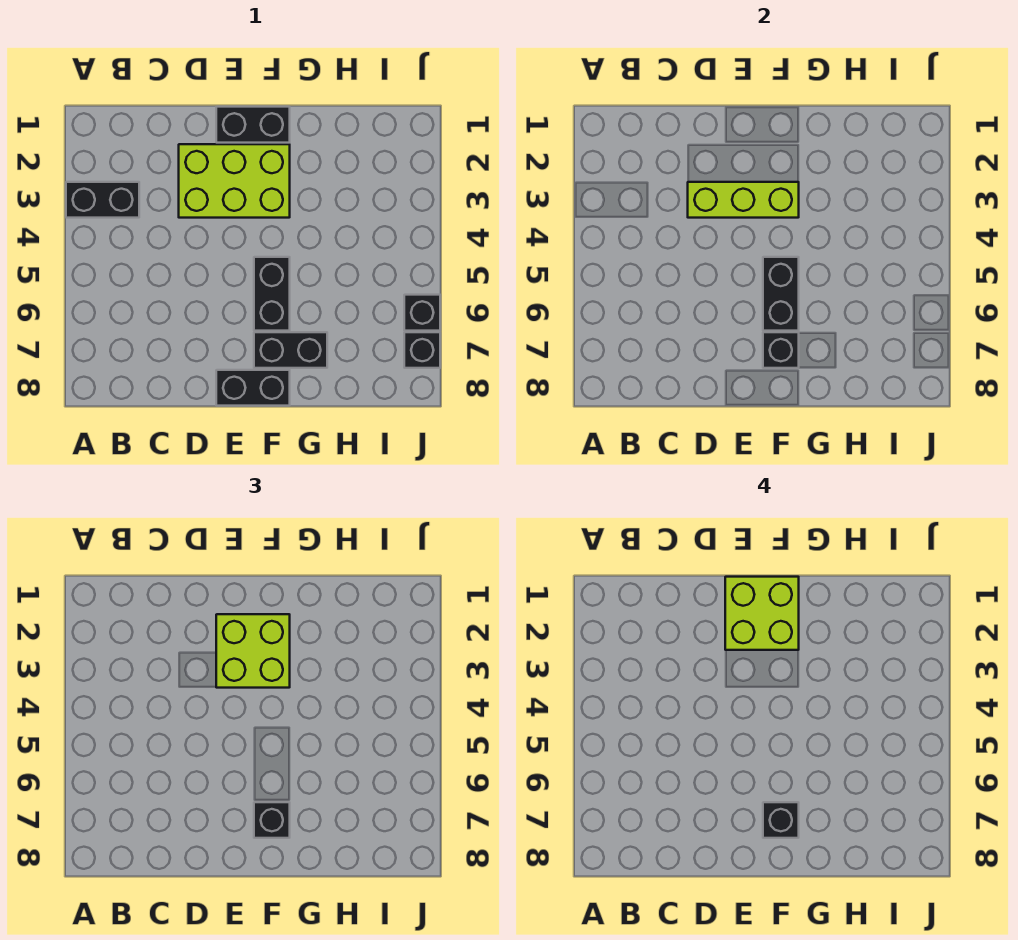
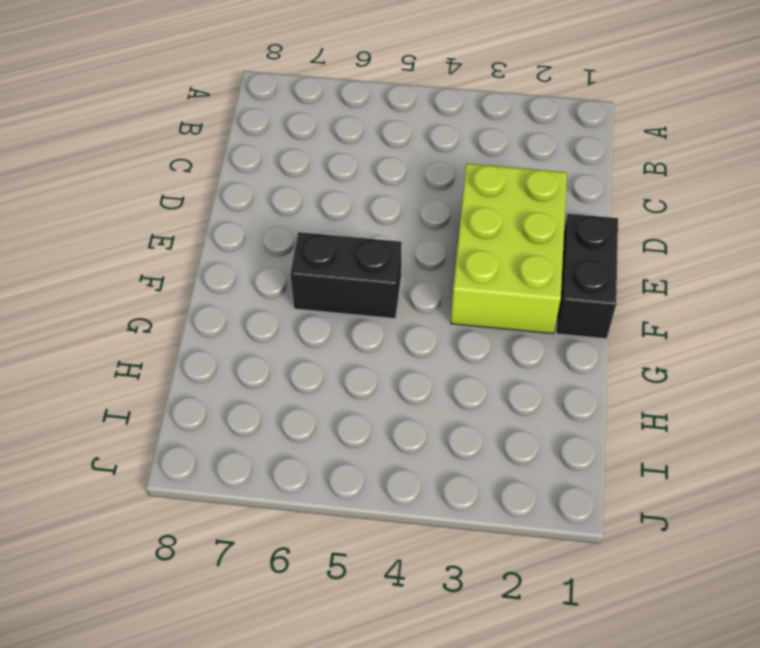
none -> black 1x2 brick [66,182,139,218]
none -> black 1x2 brick [216,370,290,406]
none -> black 1x2 brick [254,332,327,368]

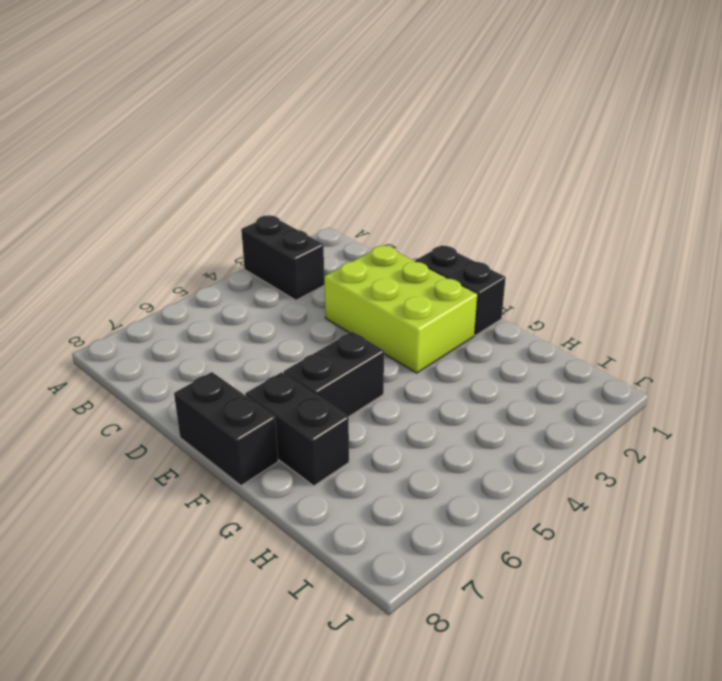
none -> black 1x1 brick [404,295,440,331]
none -> black 1x1 brick [404,332,440,368]
none -> lime 1x3 brick [688,182,799,218]

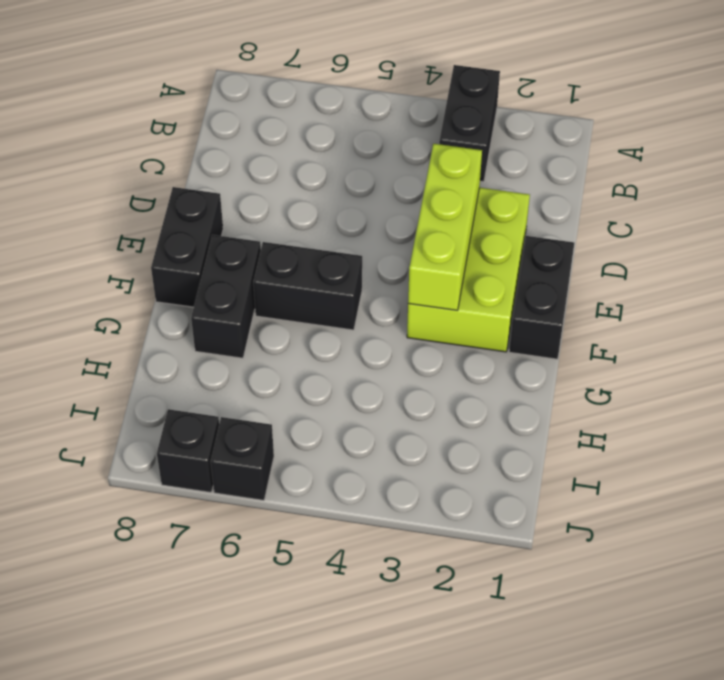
none -> black 1x2 brick [763,257,799,331]
none -> black 1x1 brick [763,332,799,368]
none -> lime 2x2 brick [216,614,290,688]

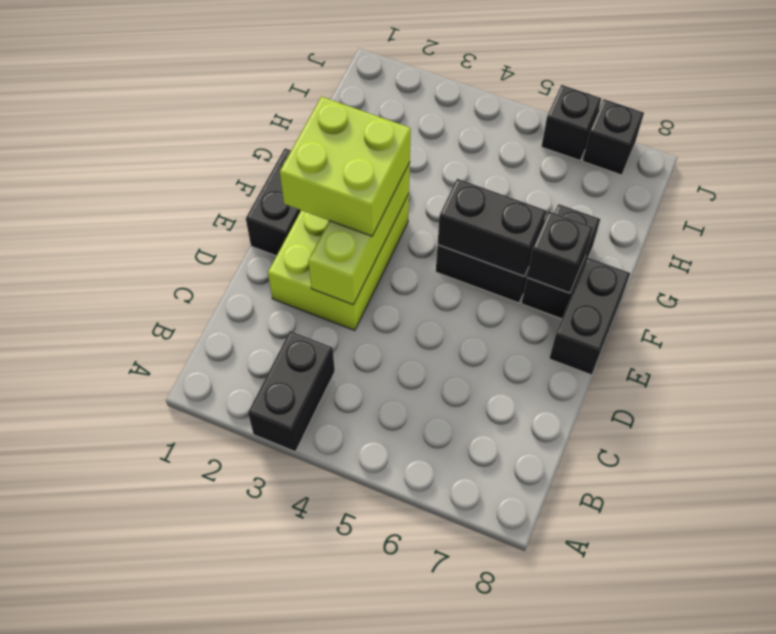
none -> black 1x1 brick [254,802,290,838]
none -> lime 2x2 brick [725,577,799,650]
none -> black 1x1 brick [763,802,799,838]

